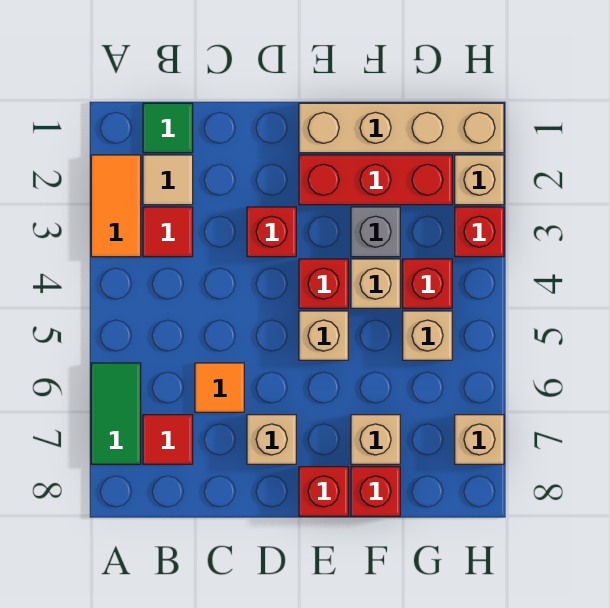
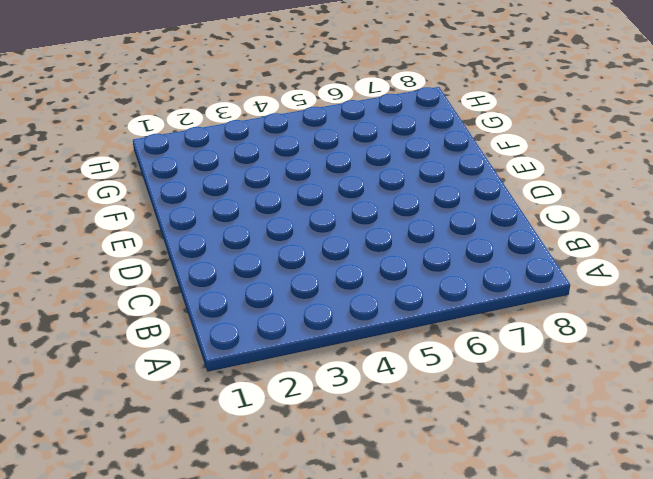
none -> orange 1x2 tile [91,155,141,257]
none -> green 1x2 tile [91,363,141,464]
none -> green 1x1 tile [143,103,193,153]

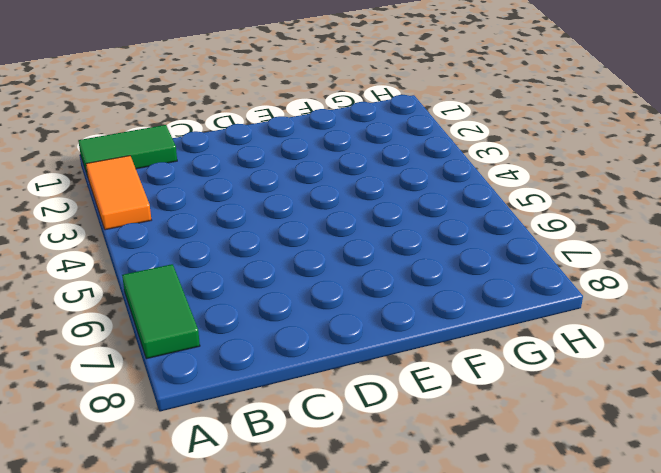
green 1x2 tile [78,125,177,176] -> green 1x1 tile [143,103,193,153]
none -> tan 1x1 tile [143,155,193,205]
none -> red 1x1 tile [143,207,193,257]
none -> red 1x1 tile [143,415,193,464]

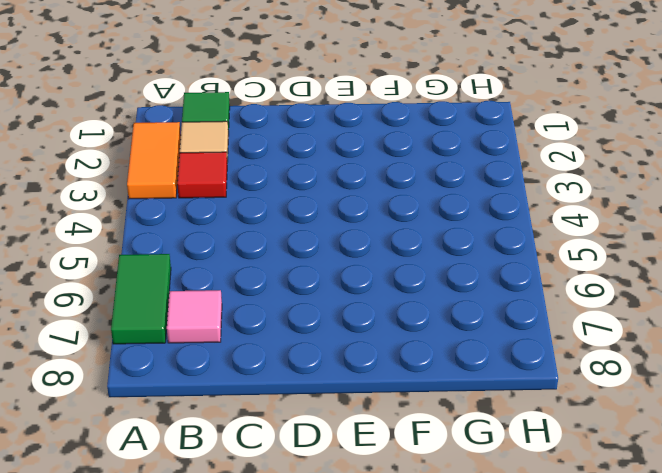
pink 1x1 tile [167,290,222,343] -> red 1x1 tile [143,415,193,464]
none -> orange 1x1 tile [195,363,244,412]
none -> red 1x1 brick [247,207,296,257]
none -> tan 1x1 brick [247,415,296,464]

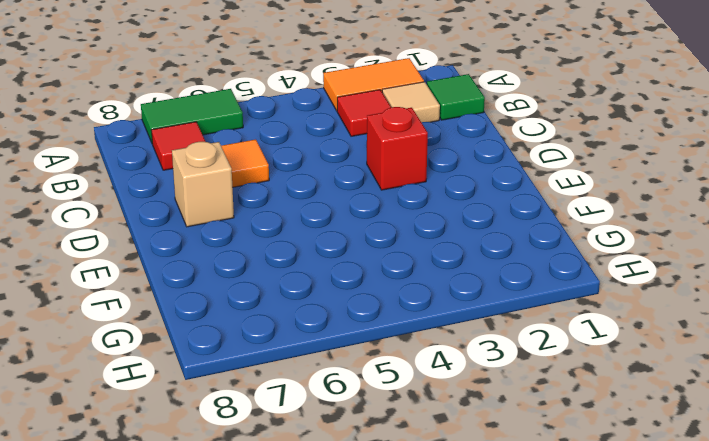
none -> tan 1x4 brick [299,103,504,153]
none -> red 1x3 brick [299,155,452,205]
none -> red 1x1 brick [299,259,348,308]

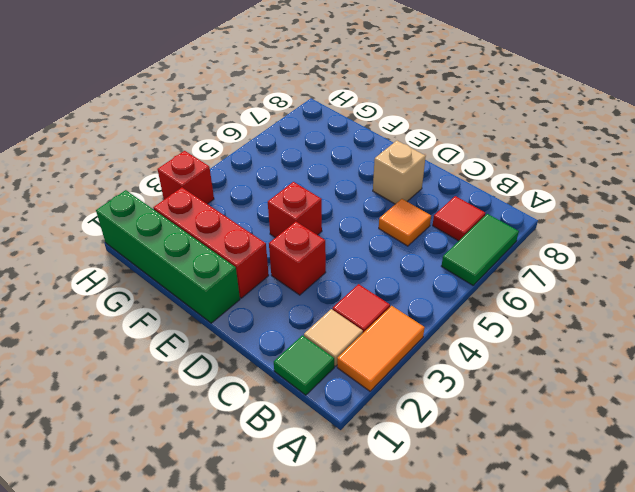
green 1x4 brick [96,190,240,323] -> tan 1x4 brick [299,103,504,153]
none -> tan 1x1 brick [299,311,348,360]
none -> red 1x1 brick [299,467,348,516]
none -> grey 1x1 brick [351,207,400,257]

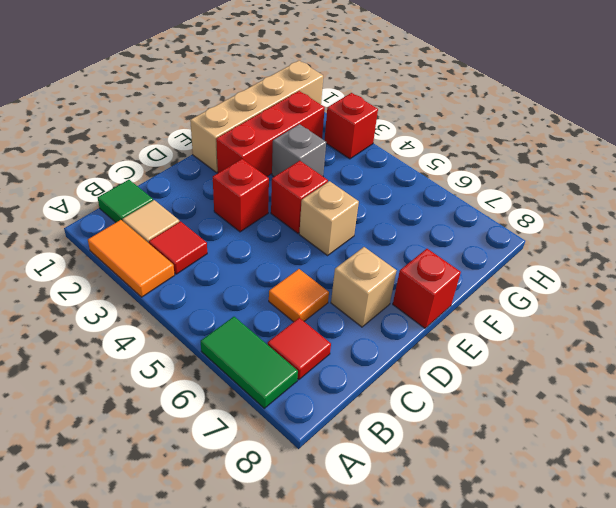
none -> tan 1x1 brick [351,259,400,308]
none -> tan 1x1 brick [351,415,400,464]
none -> red 1x1 brick [351,467,400,516]

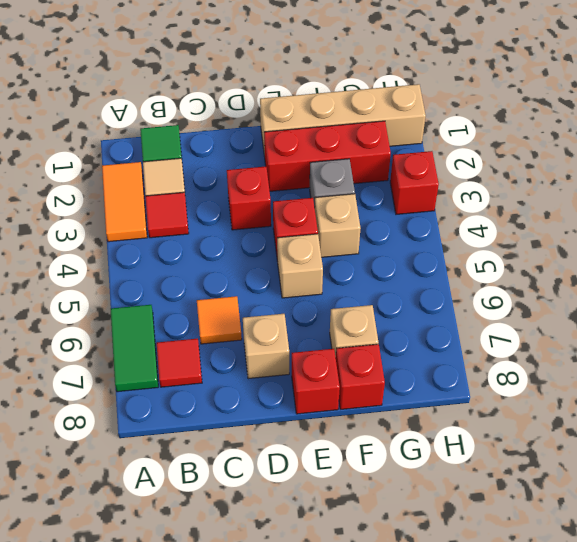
none -> red 1x1 brick [403,259,452,308]
none -> tan 1x1 brick [403,311,452,360]
none -> tan 1x1 brick [455,155,504,205]

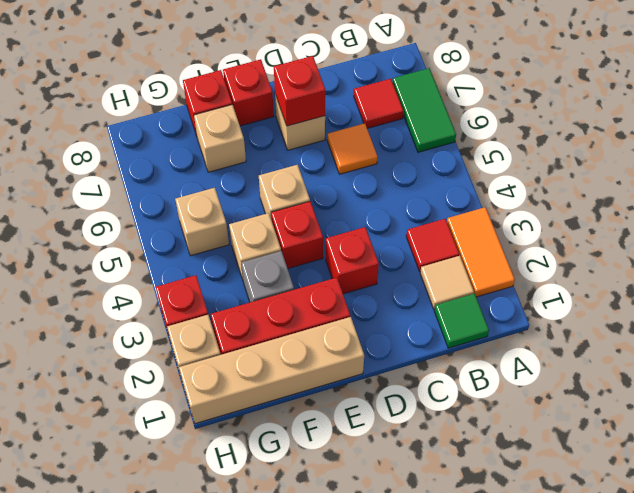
red 1x1 brick [274,56,325,126] -> red 1x1 brick moved to [403,259,452,308]
none -> tan 1x1 brick [455,415,504,464]

